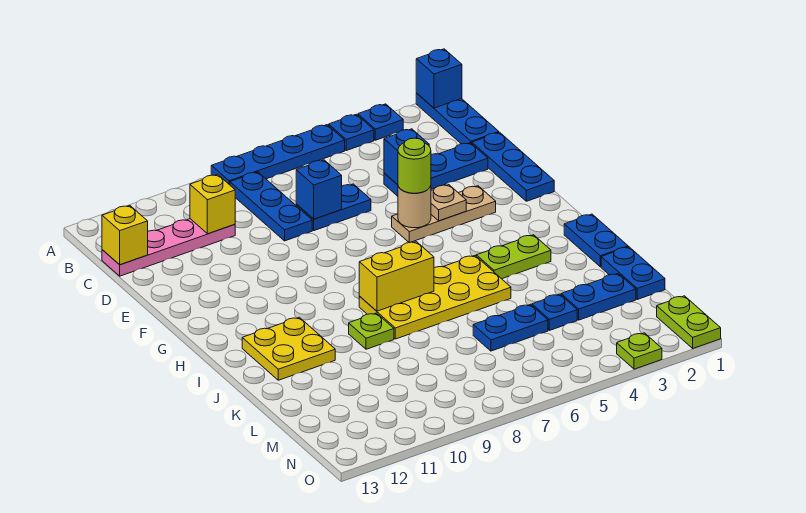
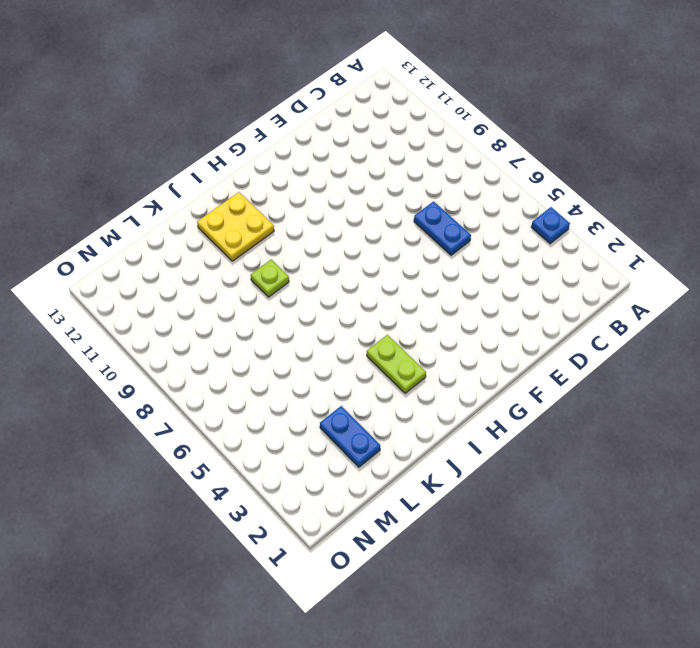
none -> blue 1x3 plate [416,93,499,144]
none -> blue 1x1 plate [358,104,403,140]
none -> blue 1x4 plate [211,125,345,185]
none -> blue 1x3 plate [230,172,312,241]

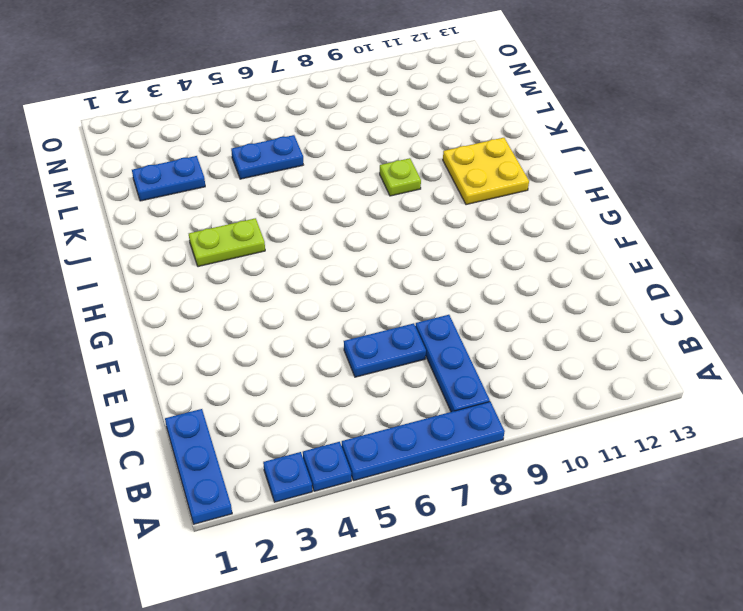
none -> pink 1x4 plate [102,219,235,276]
none -> blue 1x3 plate [472,132,554,201]
none -> blue 1x3 plate [384,143,488,196]
none -> tan 1x3 plate [392,186,496,243]

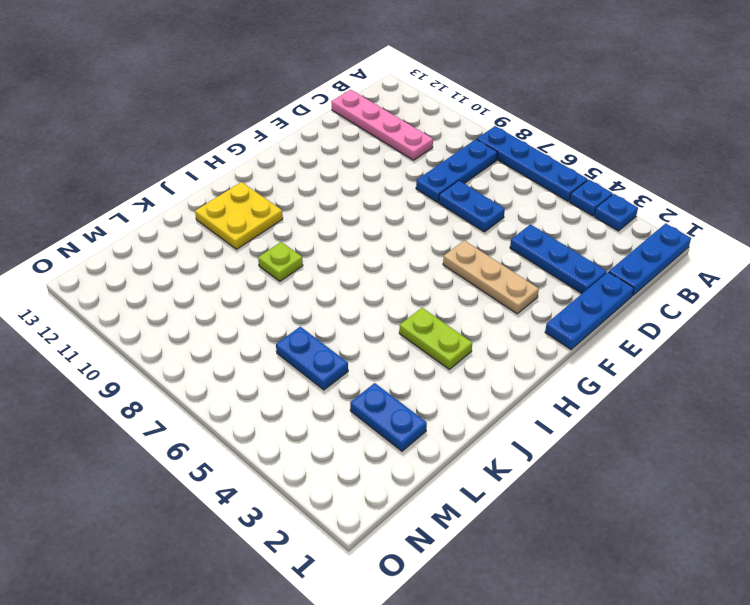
none -> blue 1x2 plate [564,214,628,267]
none -> yellow 2x4 plate [359,256,511,339]
none -> blue 1x2 plate [601,247,665,299]
none -> blue 1x1 plate [532,294,577,330]

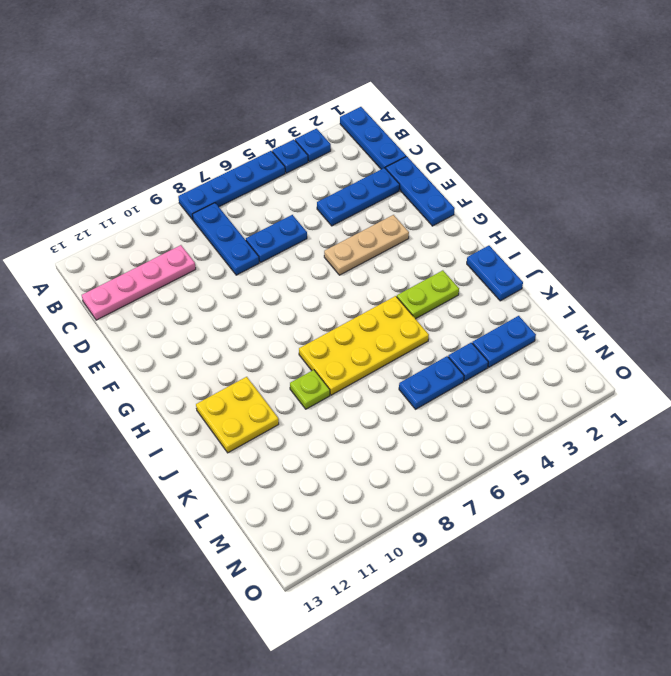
none -> blue 1x2 plate [601,247,665,299]
none -> lime 1x2 plate [657,296,721,348]
none -> lime 1x1 plate [617,333,662,369]
none -> blue 1x1 brick [416,49,462,108]

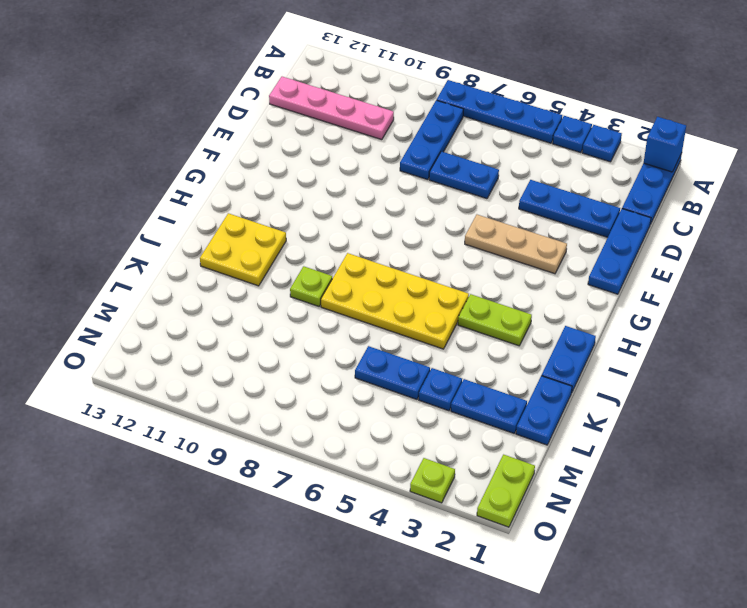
none -> yellow 1x1 brick [190,174,235,234]
none -> yellow 1x1 brick [102,206,148,265]
none -> blue 1x1 brick [384,129,429,185]
none -> blue 1x1 brick [296,160,342,219]

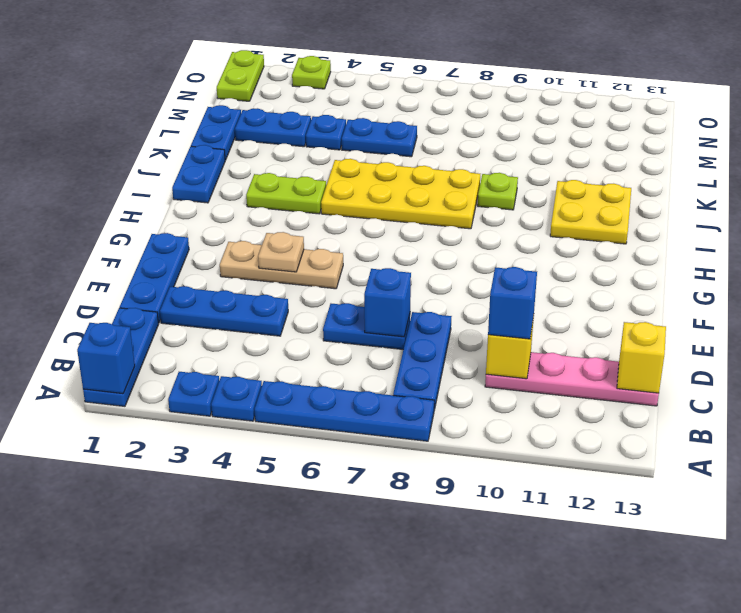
blue 1x1 brick [488,267,537,339] -> blue 1x1 brick moved to [384,129,429,185]
none -> tan 1x1 round brick [398,186,431,228]
none -> yellow 1x2 brick [359,242,434,311]
none -> lime 1x1 round brick [398,138,431,193]

